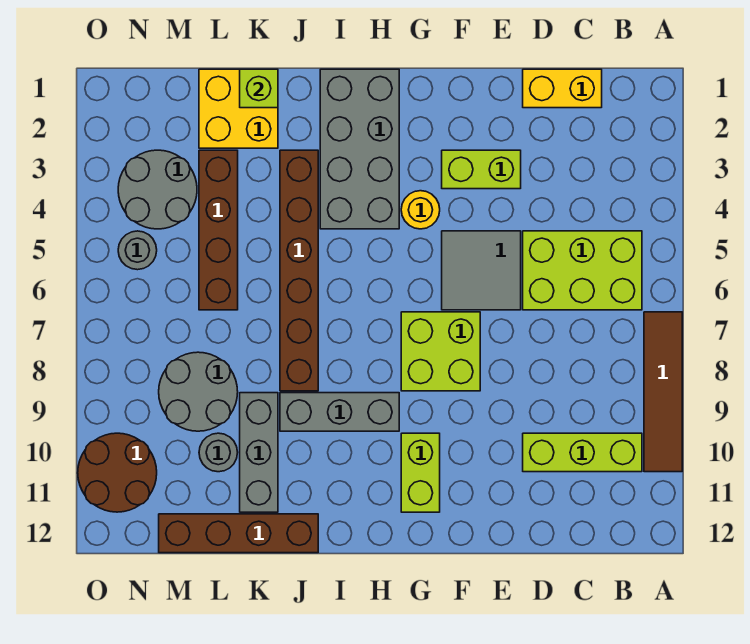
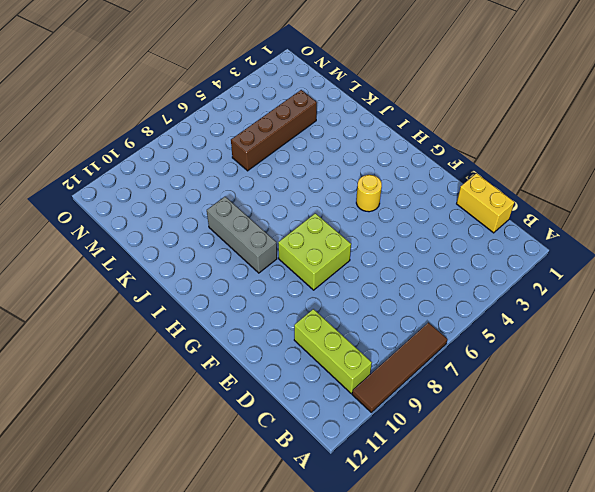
none -> lime 2x3 brick [523,231,642,310]
none -> lime 1x2 brick [442,150,521,189]
none -> grey 2x2 tile [442,231,521,310]

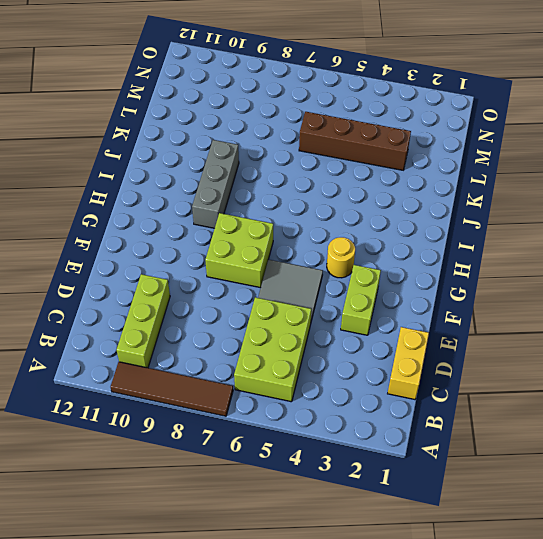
none -> lime 1x2 brick [401,433,440,512]
none -> grey 2x4 brick [320,69,399,229]
none -> brown 1x6 brick [280,150,318,391]

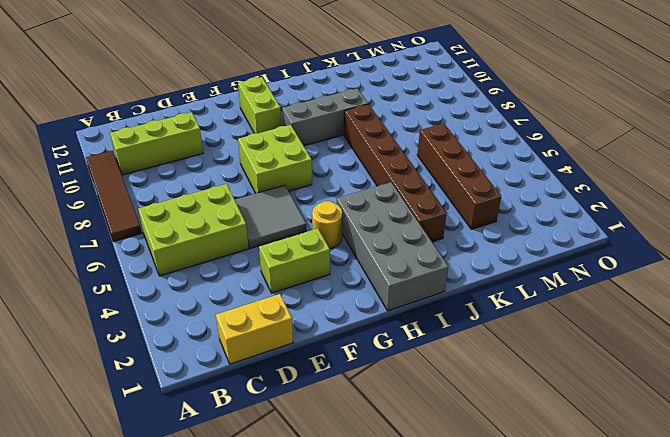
none -> brown 1x4 brick [159,514,318,553]
none -> yellow 2x2 brick [199,69,278,148]
none -> grey 1x3 brick [240,393,278,512]

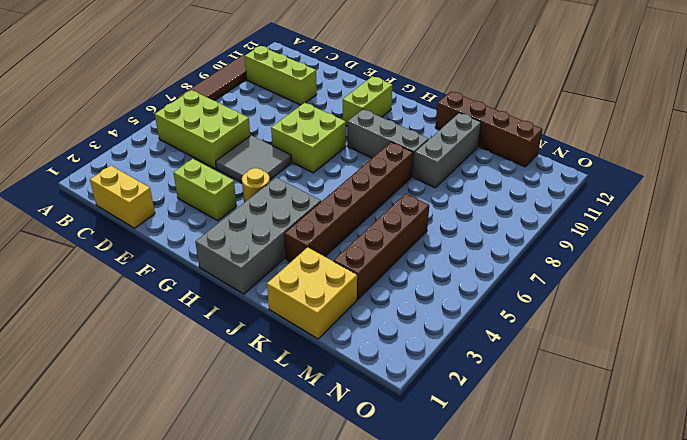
none -> grey 2x2 round brick [159,352,238,431]
none -> grey 1x1 round brick [199,433,238,472]
none -> grey 2x2 round brick [118,150,197,229]

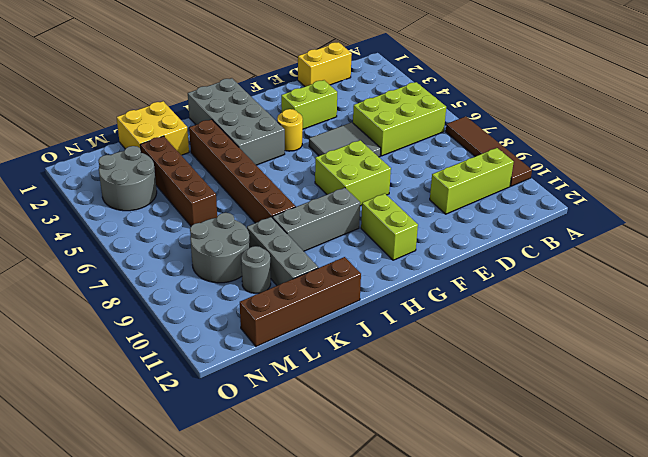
none -> grey 1x1 round brick [118,231,157,270]
none -> brown 2x2 round brick [78,433,157,512]
none -> lime 1x1 brick [240,69,278,108]

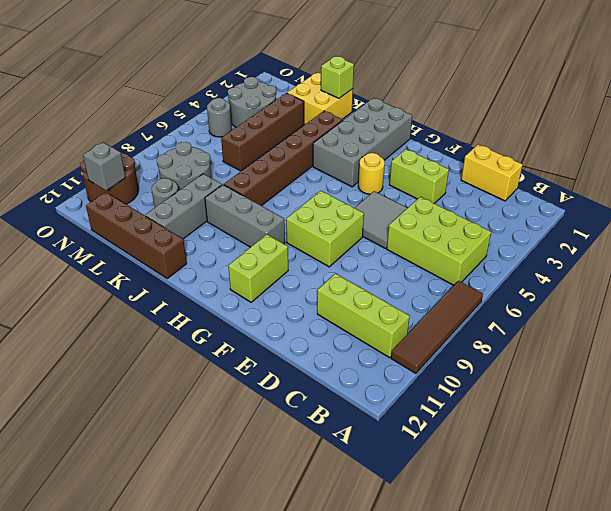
grey 1x1 brick [83,142,125,190] -> none

